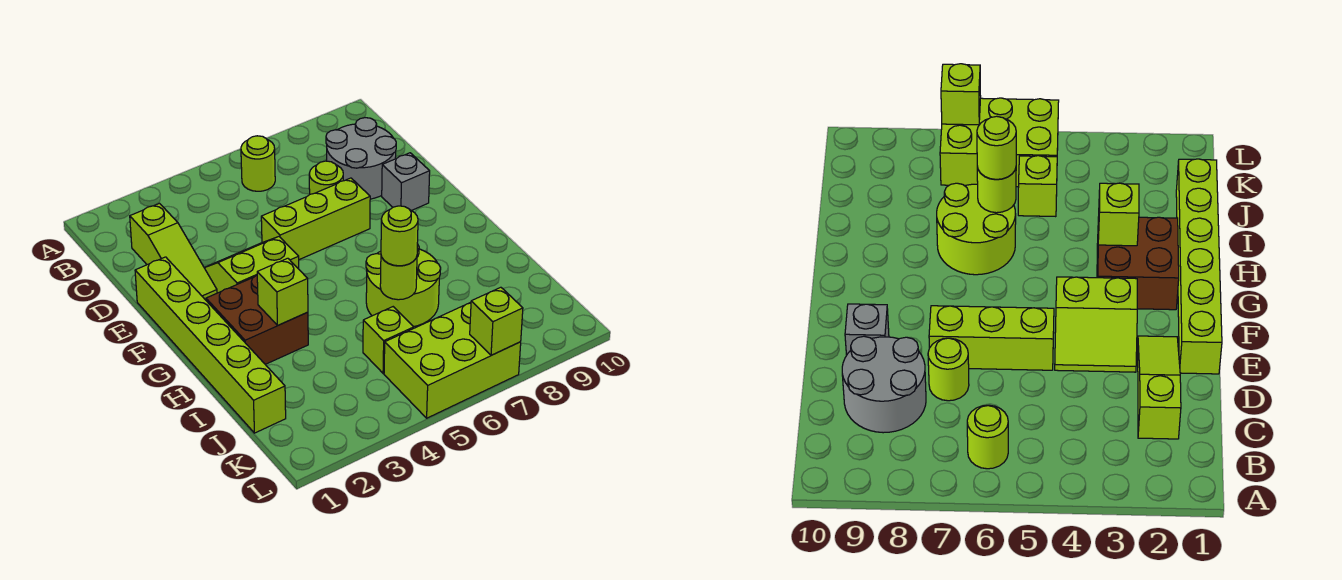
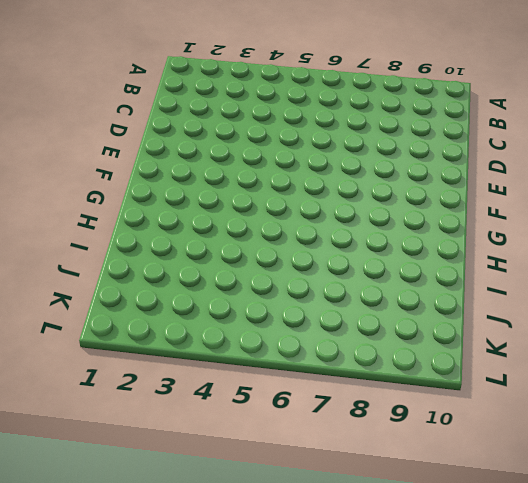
none -> lime 1x1 round brick [241,136,275,191]
none -> lime 1x3 slope [130,203,217,300]
none -> grey 2x2 round brick [326,118,396,199]

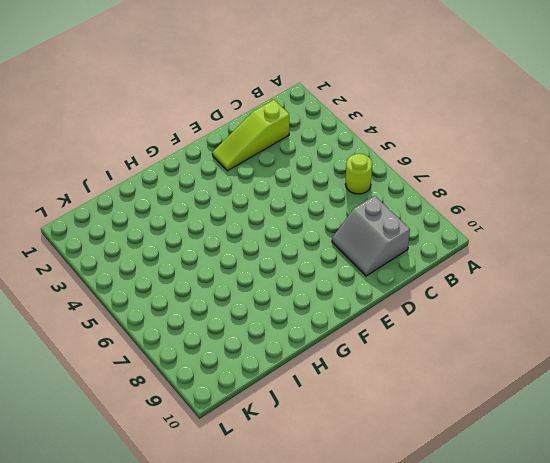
grey 2x2 slope [332,196,410,276] -> grey 2x2 round brick [326,118,396,199]
none -> lime 1x1 round brick [309,161,343,194]
none -> lime 1x6 brick [135,257,286,433]
none -> lime 2x2 slope [205,237,299,293]

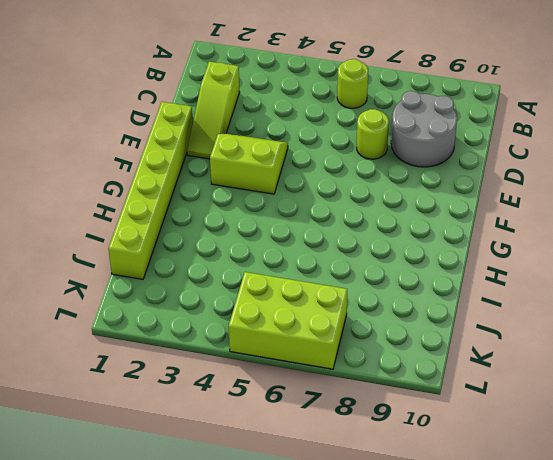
none -> lime 1x3 brick [261,178,370,260]
none -> grey 1x1 brick [382,153,430,211]
none -> brown 2x2 brick [206,275,308,364]

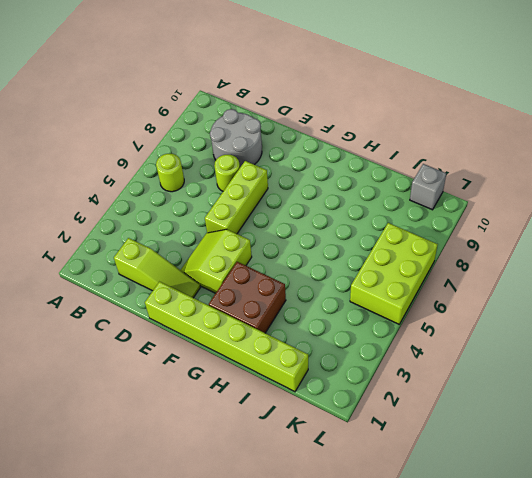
grey 1x1 brick [410,164,446,210] -> grey 1x1 brick moved to [382,153,430,211]
none -> lime 2x2 round brick [366,244,441,327]
none -> lime 1x1 brick [363,307,414,373]
none -> lime 1x1 brick [257,258,308,325]

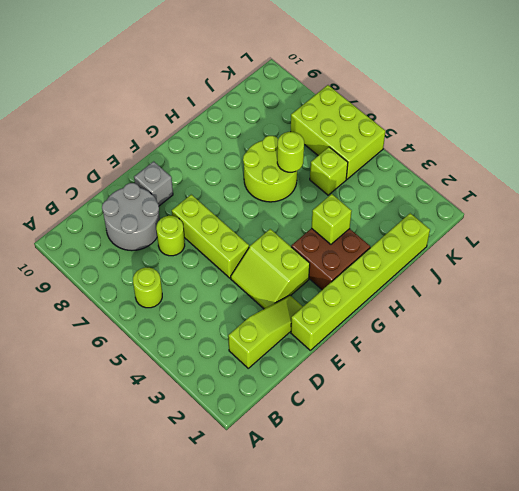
none -> lime 1x1 brick [470,287,523,355]
none -> lime 1x1 round brick [381,206,418,266]

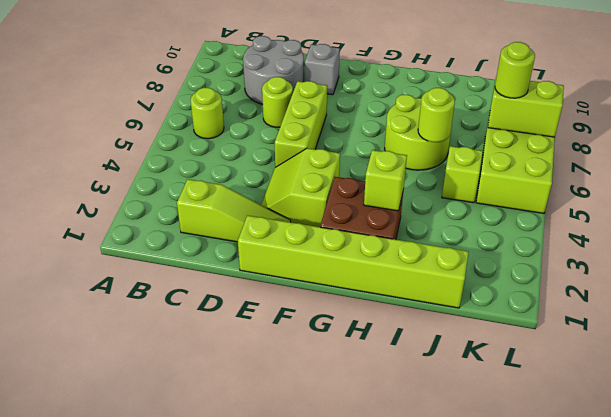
lime 1x2 brick [488,80,564,137] -> lime 1x1 brick [470,287,523,355]
lime 1x1 round brick [495,42,535,98] -> lime 1x1 round brick moved to [381,206,418,266]

